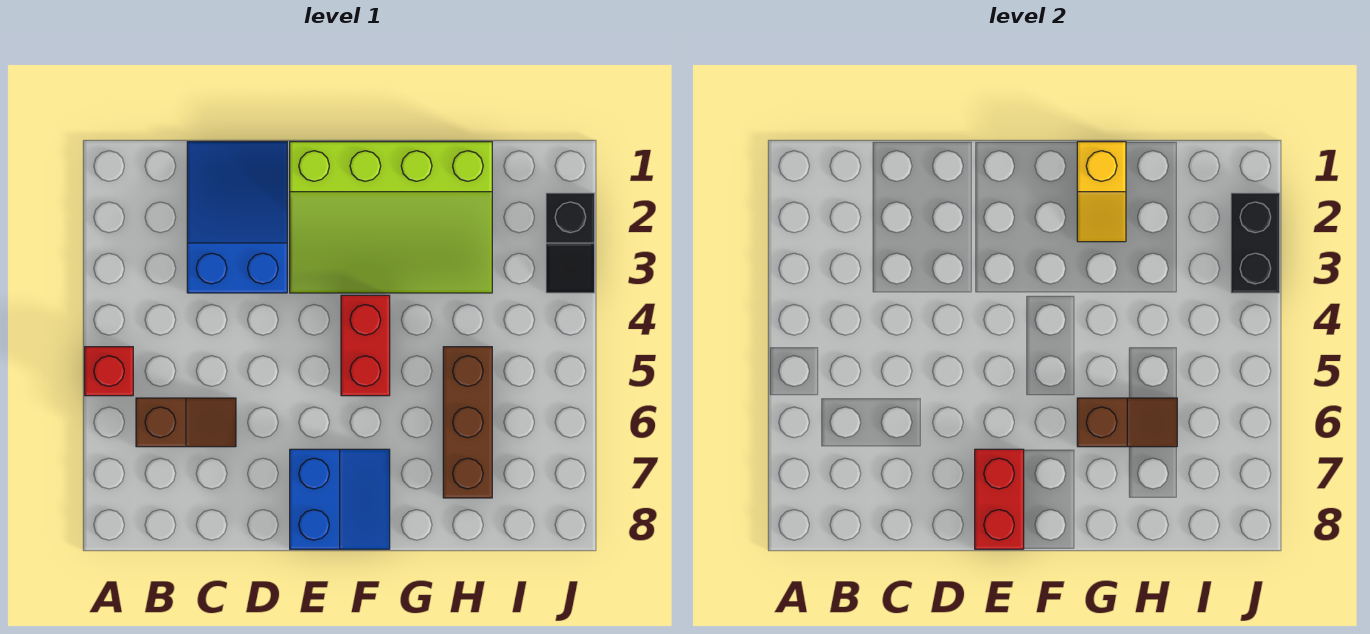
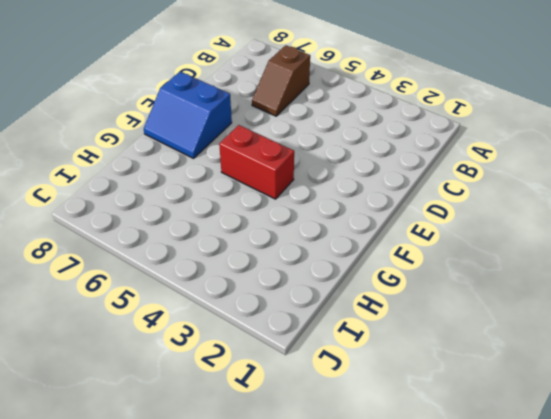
none -> red 1x1 brick [85,347,133,396]
none -> blue 2x3 slope [187,142,287,293]
none -> lime 3x4 slope [290,142,492,293]

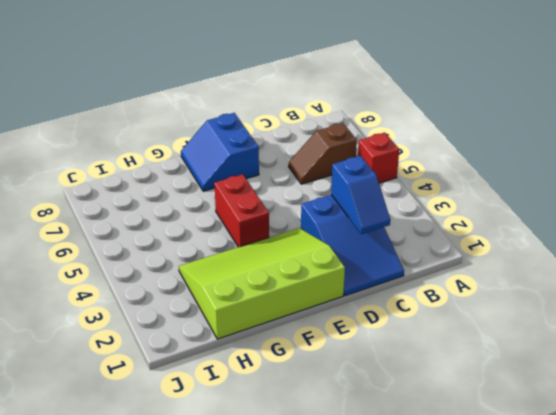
blue 1x2 slope [331,156,390,234] -> none
none -> brown 1x3 brick [443,347,492,498]
none -> black 1x2 slope [546,193,595,293]
none -> red 1x2 brick [975,449,1024,549]

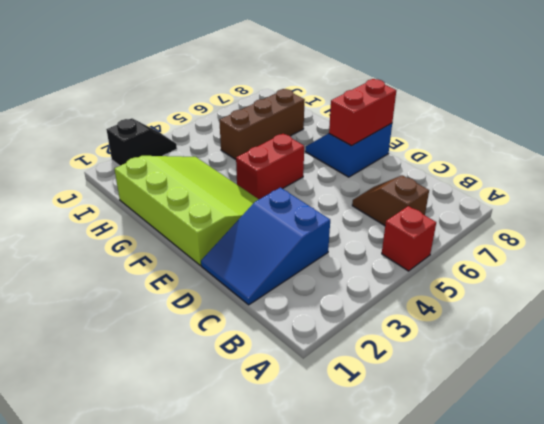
none -> yellow 1x2 slope [1077,142,1126,242]
none -> brown 1x2 slope [1077,398,1177,447]
none -> black 1x2 brick [1231,193,1280,293]

